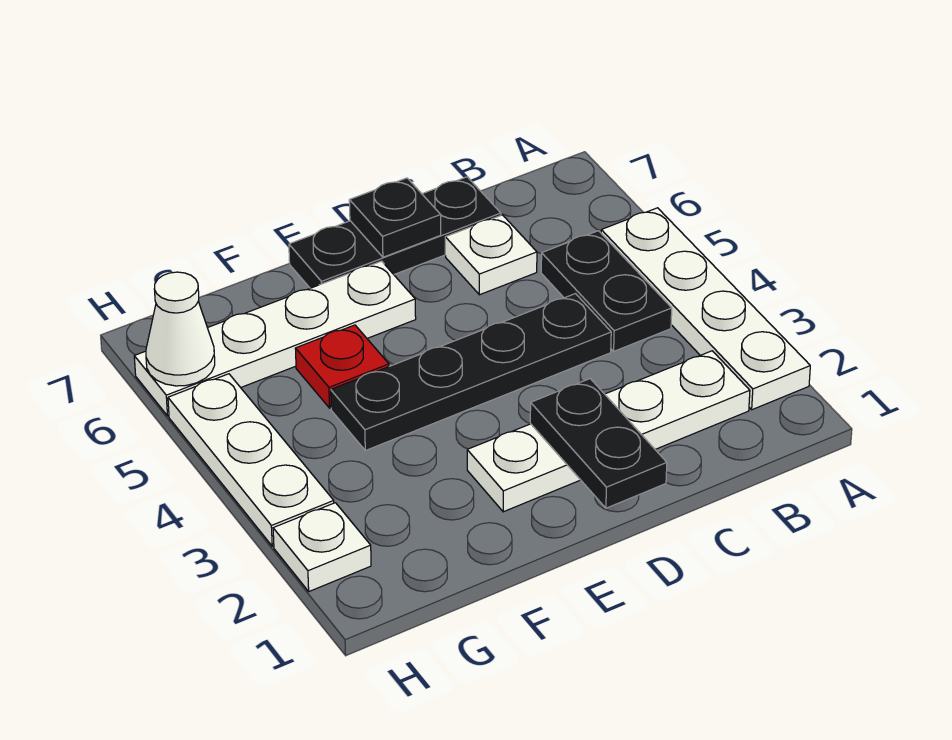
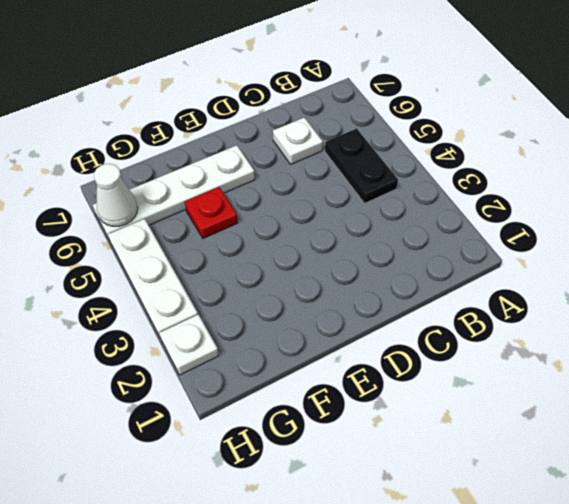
none -> white 1x4 plate [601,208,810,410]
none -> white 1x4 plate [467,351,750,512]
none -> black 1x4 plate [331,294,611,451]

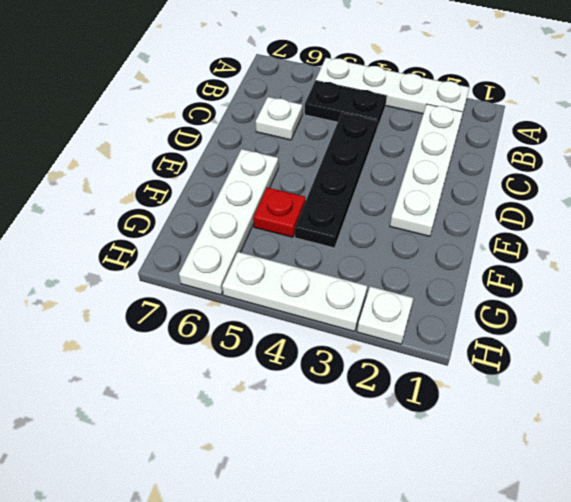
none -> black 1x3 plate [289,177,501,288]
none -> black 1x2 plate [530,379,667,508]
none -> black 1x1 plate [349,178,441,257]

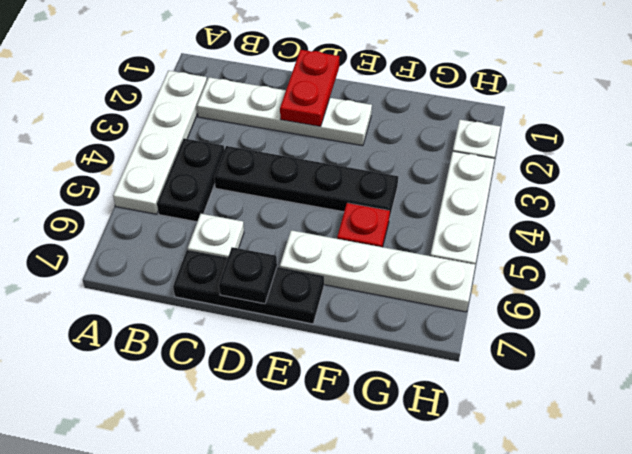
red 1x2 plate [280,50,339,126] -> black 1x2 plate [530,379,667,508]
none -> white 1x1 cone [146,272,215,386]

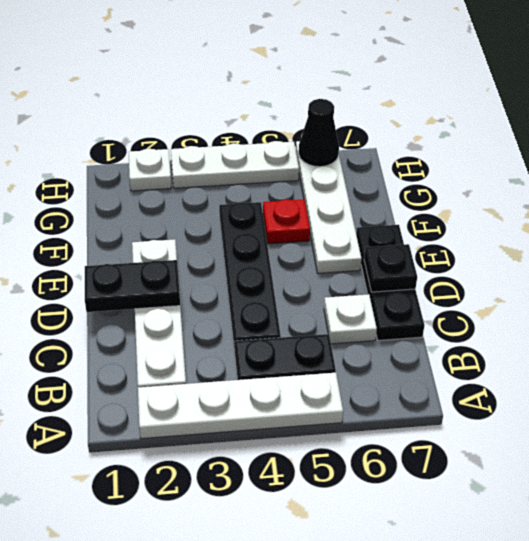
black 1x1 cone [299,99,339,167] -> white 1x1 cone [146,272,215,386]

